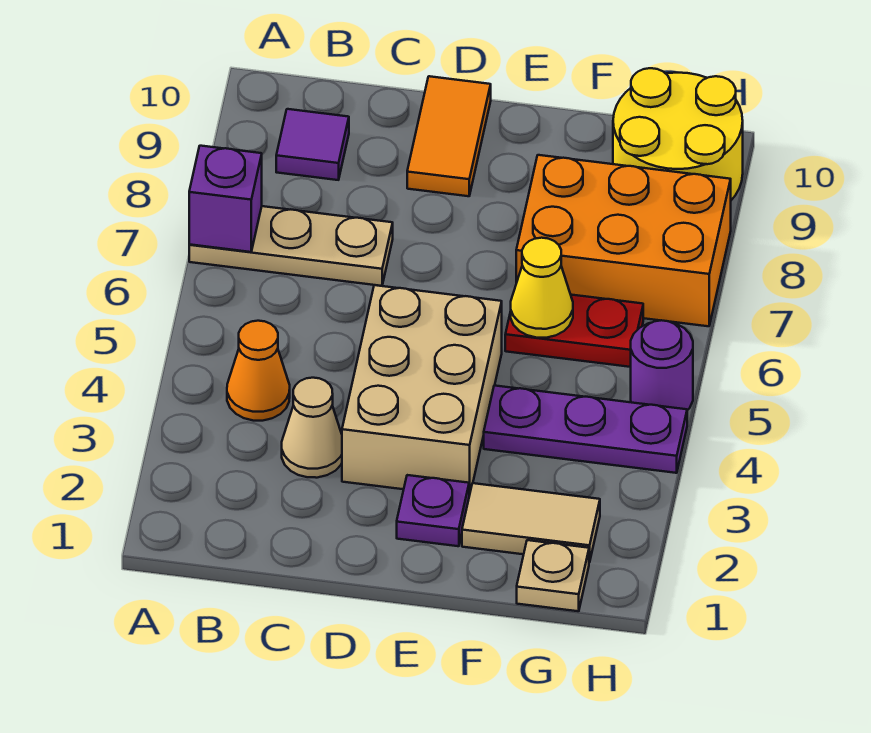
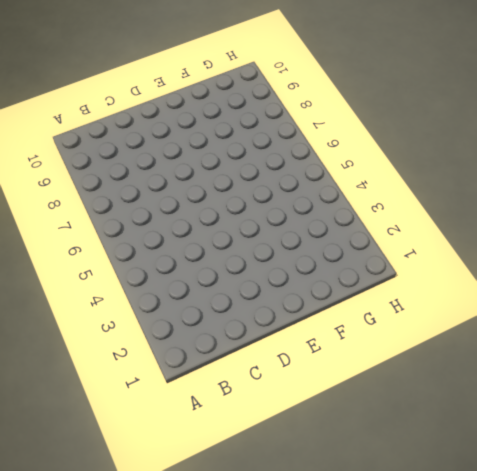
none -> tan 1x3 plate [189,206,393,286]
none -> orange 1x1 cone [227,321,290,421]
none -> purple 1x1 tile [276,109,349,180]

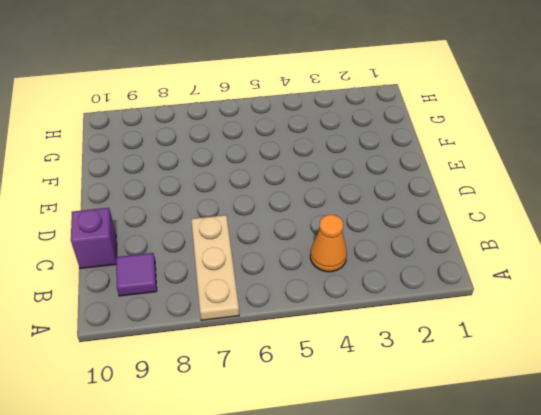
purple 1x1 brick [71,208,117,269] -> purple 1x1 brick moved to [189,146,262,252]
none -> tan 1x1 cone [282,378,342,478]
none -> tan 2x3 brick [342,285,502,496]
none -> orange 1x2 tile [407,76,491,196]

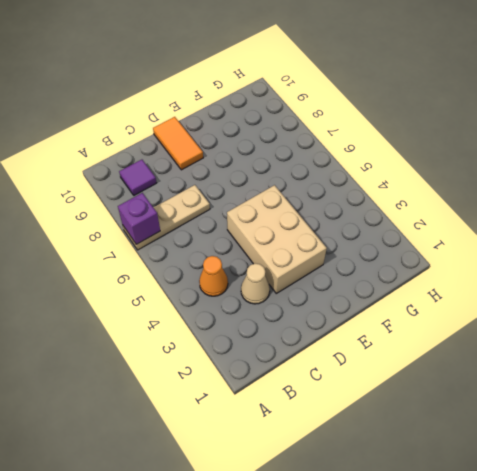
none -> purple 1x1 plate [397,475,469,546]
none -> tan 1x2 tile [462,483,600,562]
none -> purple 1x3 plate [484,385,687,473]

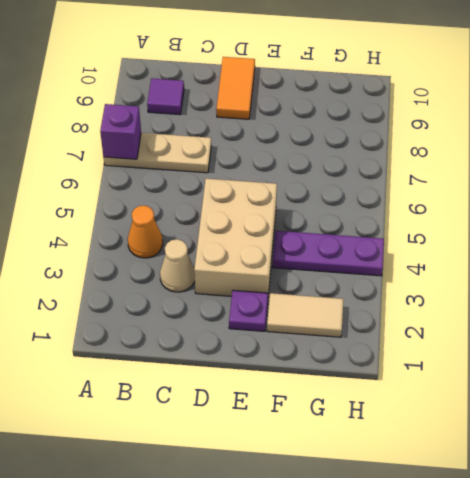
none -> red 1x2 plate [505,295,643,367]
none -> orange 2x3 brick [516,155,731,326]
none -> tan 1x1 plate [517,540,589,611]

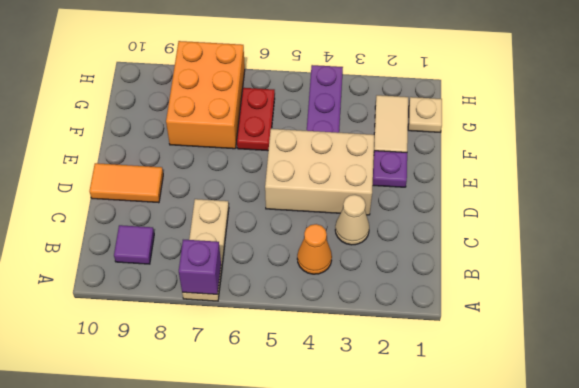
none -> yellow 2x2 round brick [613,68,743,200]
none -> purple 1x1 round brick [631,320,693,410]
none -> yellow 1x1 cone [511,238,573,338]

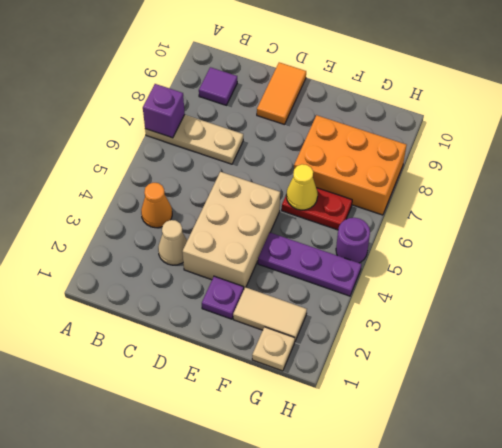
none -> yellow 2x2 round brick [613,68,743,200]

